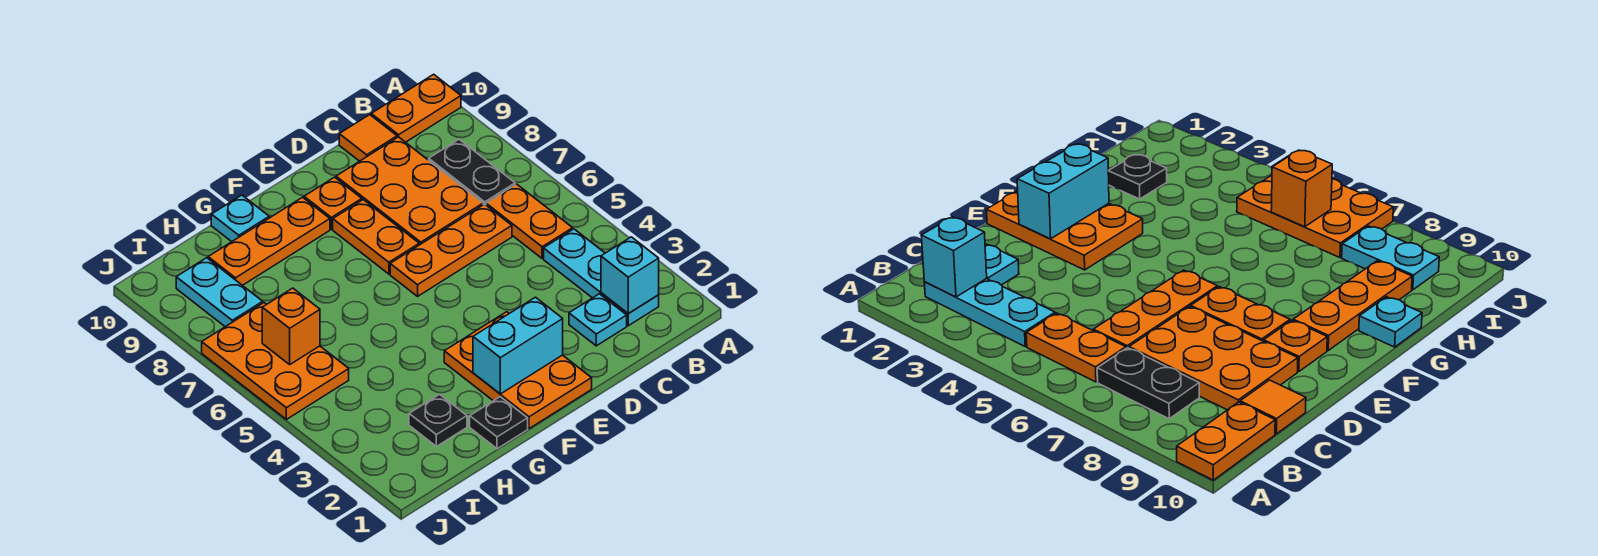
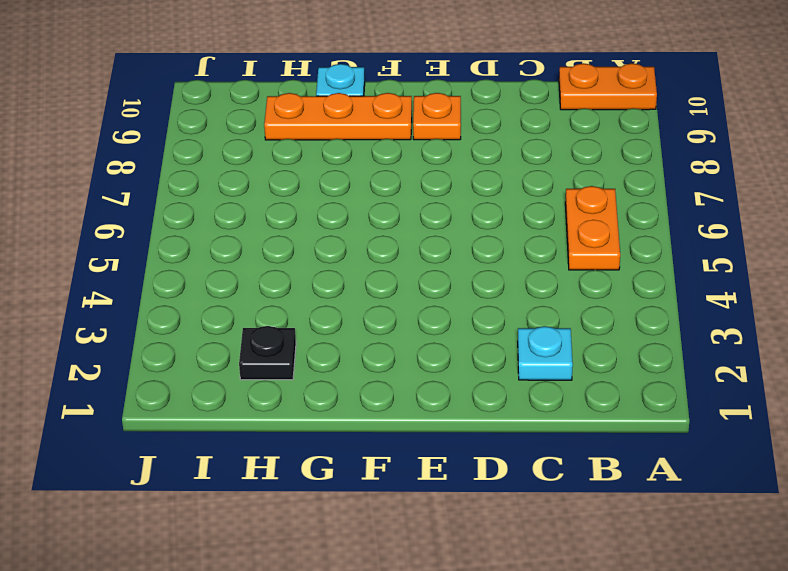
none -> cyan 1x3 plate [544,229,659,326]
none -> black 1x2 plate [429,139,515,205]
none -> orange 1x3 plate [390,204,512,296]

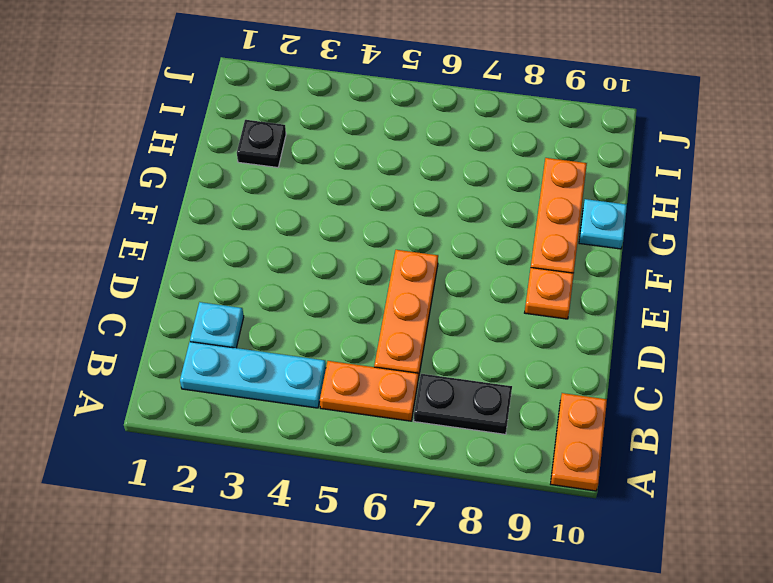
none -> orange 2x3 plate [336,137,483,245]
none -> orange 1x1 tile [339,115,397,161]
none -> orange 2x3 plate [444,312,592,429]

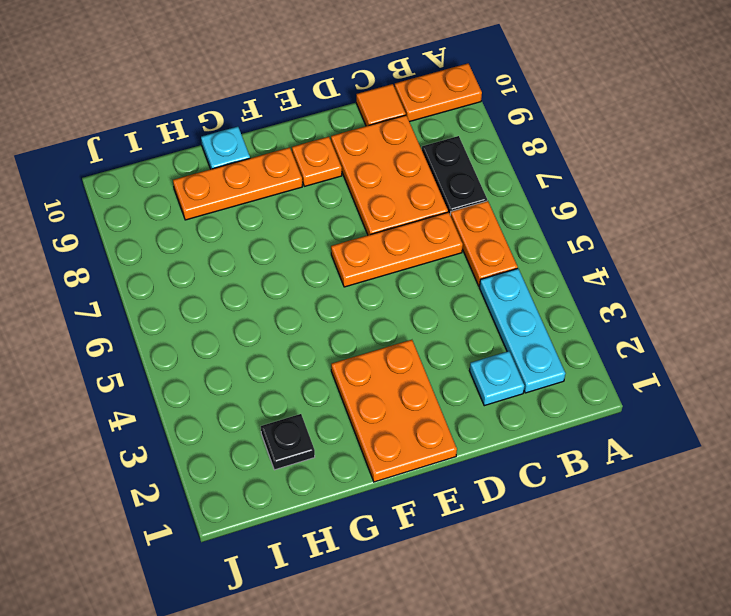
none -> orange 1x2 plate [333,200,419,274]
none -> black 1x1 plate [470,397,528,449]
none -> orange 2x3 plate [202,303,349,419]

